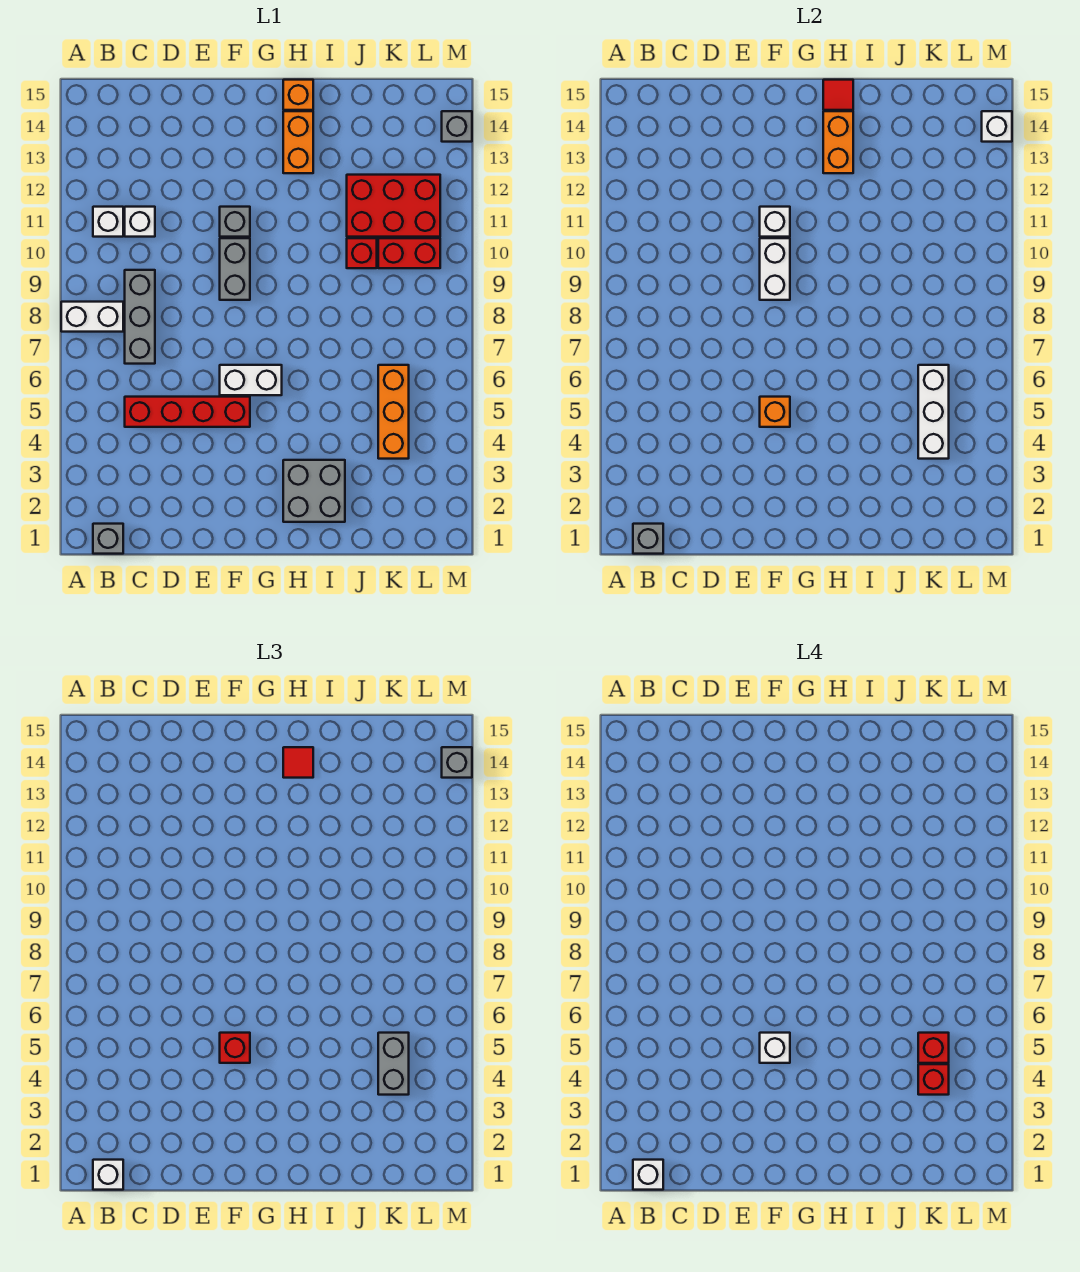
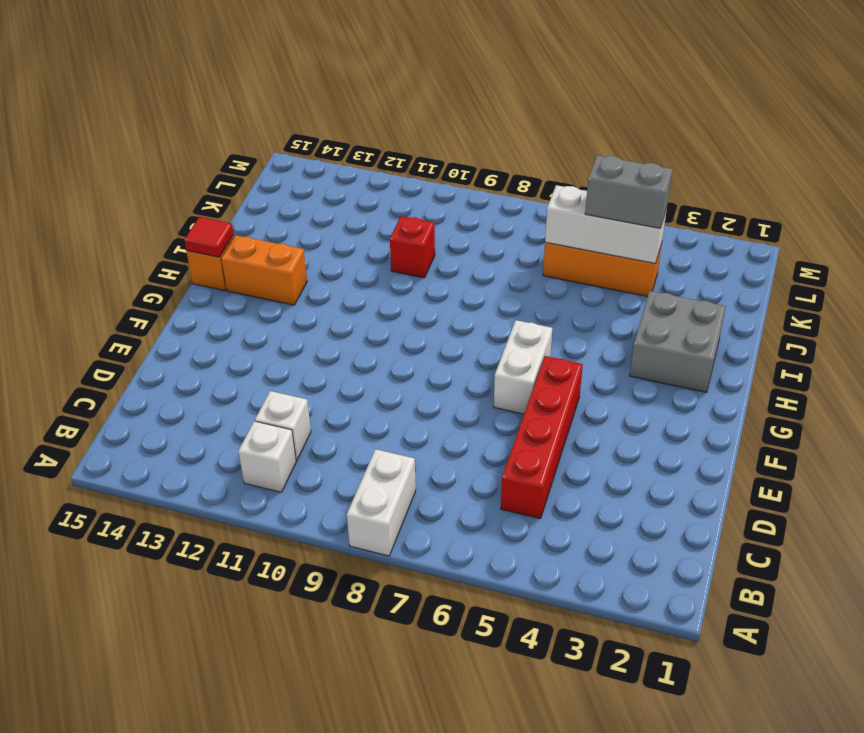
none -> grey 1x1 brick [93,524,123,554]
none -> grey 1x3 brick [125,270,155,364]
none -> grey 1x2 brick [220,238,250,300]
none -> grey 1x1 brick [220,207,250,237]

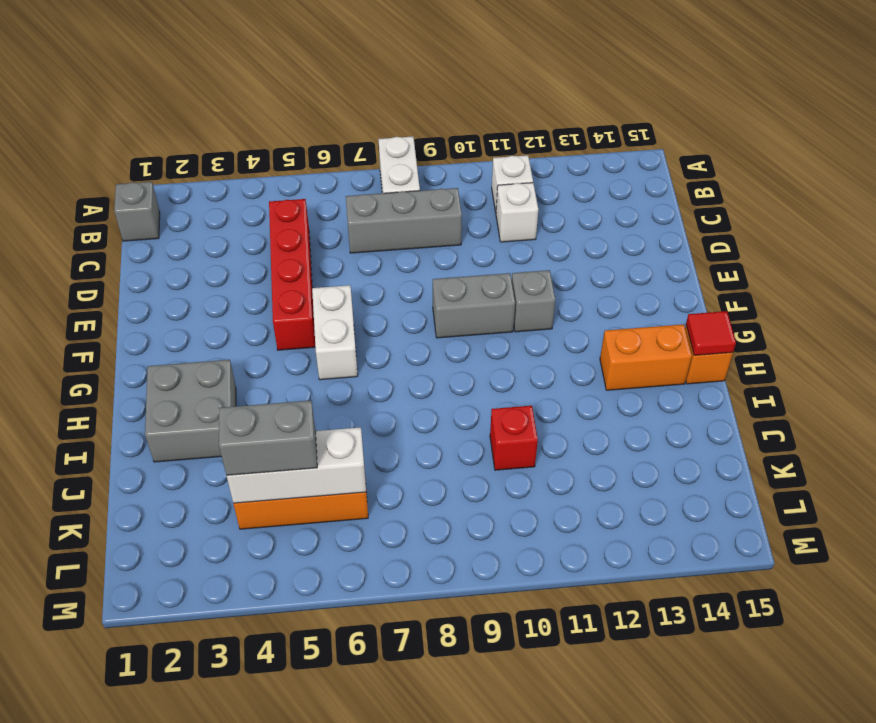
none -> red 2x3 brick [347,175,440,237]
none -> red 1x2 brick [378,238,440,268]
none -> grey 1x1 brick [442,111,472,142]
none -> grey 1x1 brick [633,524,663,554]

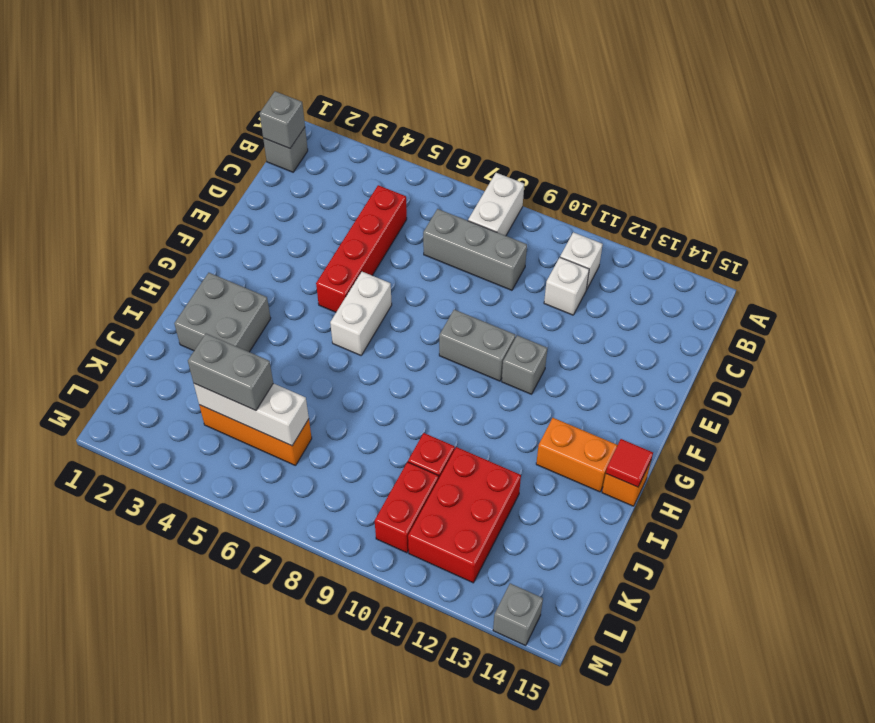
none -> orange 1x1 brick [760,397,790,427]
none -> white 1x2 brick [760,238,790,300]
none -> white 1x1 brick [760,207,790,237]
none -> orange 1x2 brick [823,111,853,173]

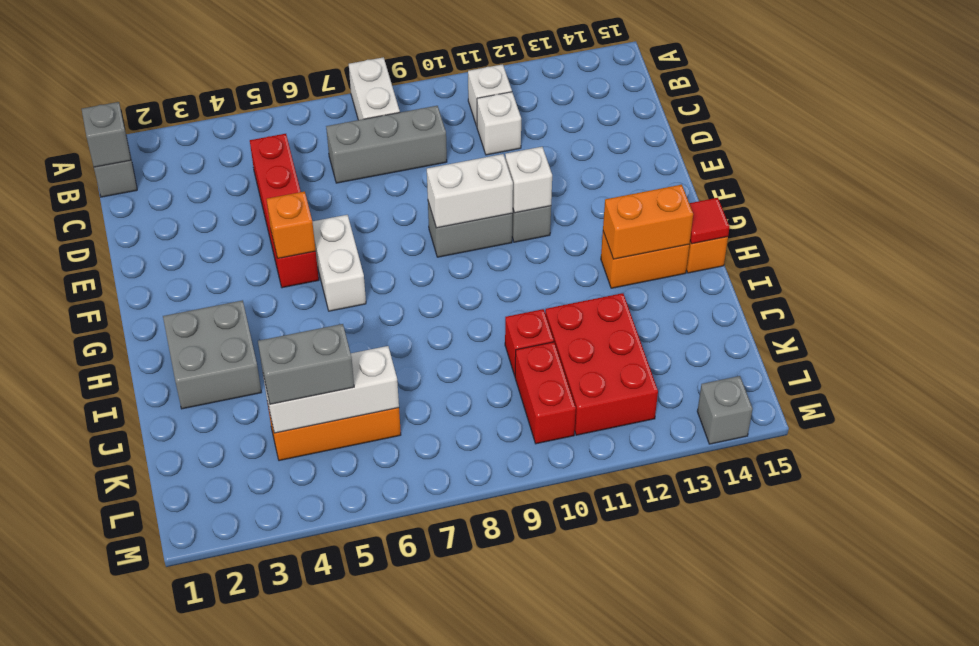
none -> white 1x1 brick [982,111,1012,142]
none -> white 1x1 brick [93,1160,123,1190]
none -> red 1x1 brick [220,1033,250,1063]
none -> red 1x1 tile [283,747,313,778]

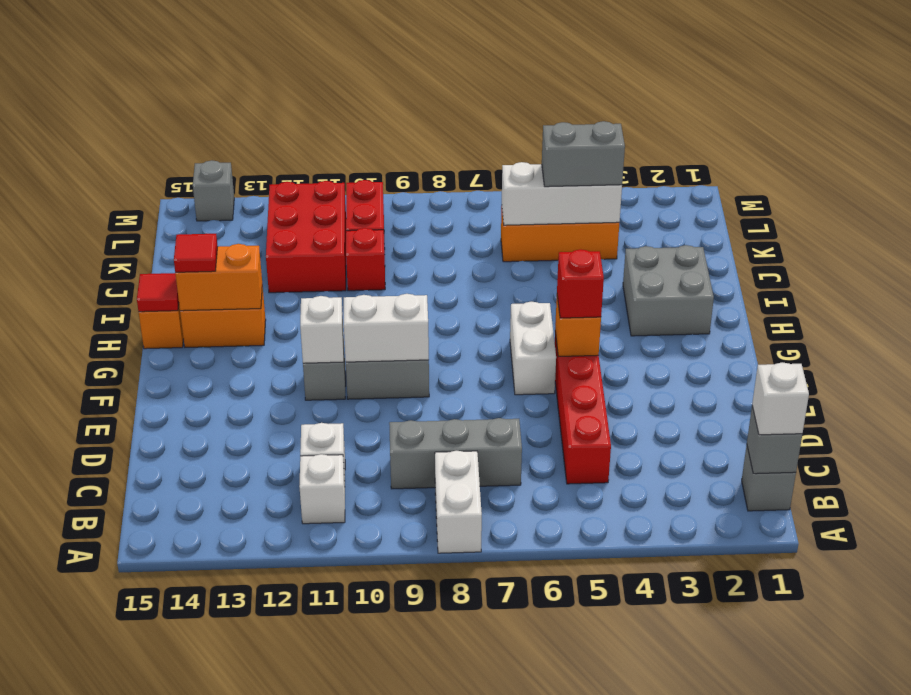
none -> white 1x1 brick [982,111,1012,142]
none -> grey 1x1 brick [442,747,472,778]
none -> white 1x1 brick [633,1160,663,1190]
none -> white 1x1 brick [760,1033,790,1063]

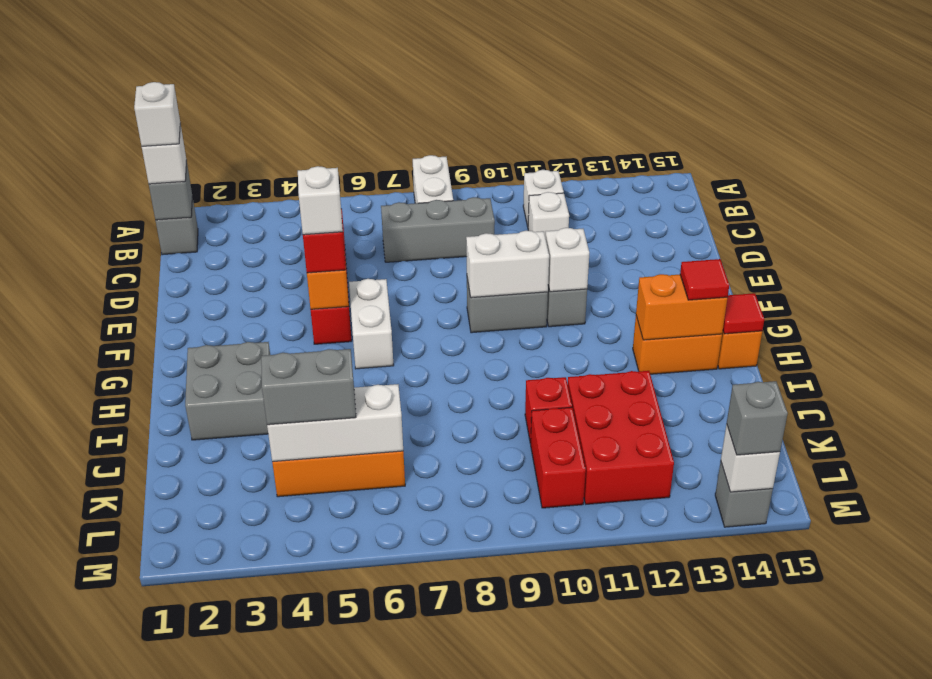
none -> red 1x1 brick [918,1064,949,1095]
none -> red 1x1 brick [918,1033,949,1063]

